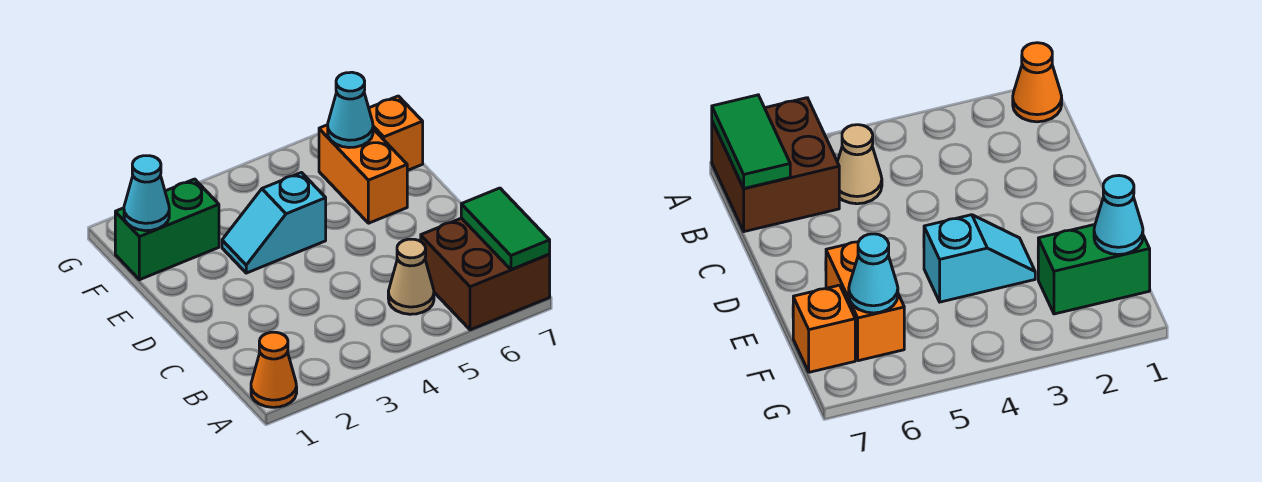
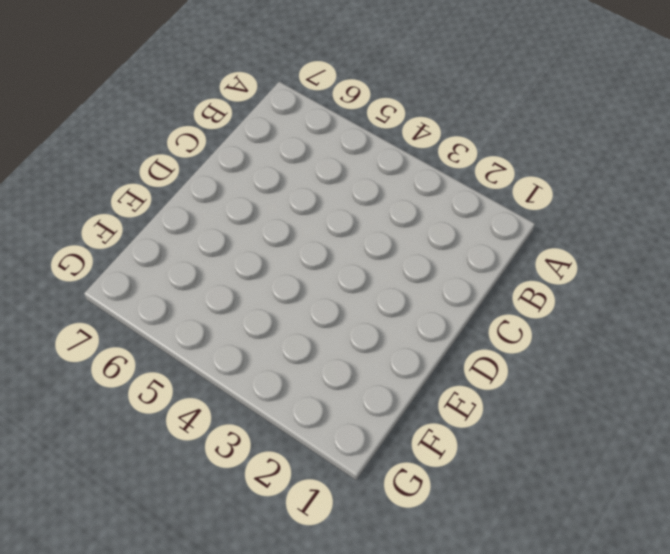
none -> orange 1x1 cone [251,332,297,407]
none -> brown 2x2 brick [421,218,550,330]

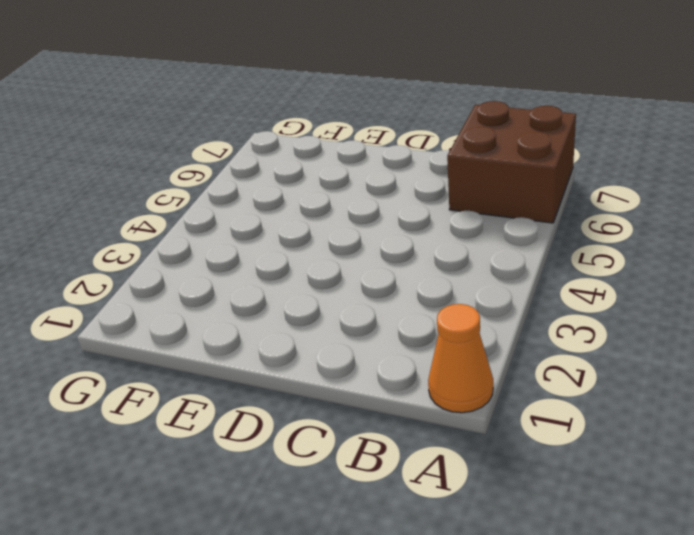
none -> tan 1x1 cone [388,239,434,314]
none -> cyan 1x2 slope [222,173,326,273]

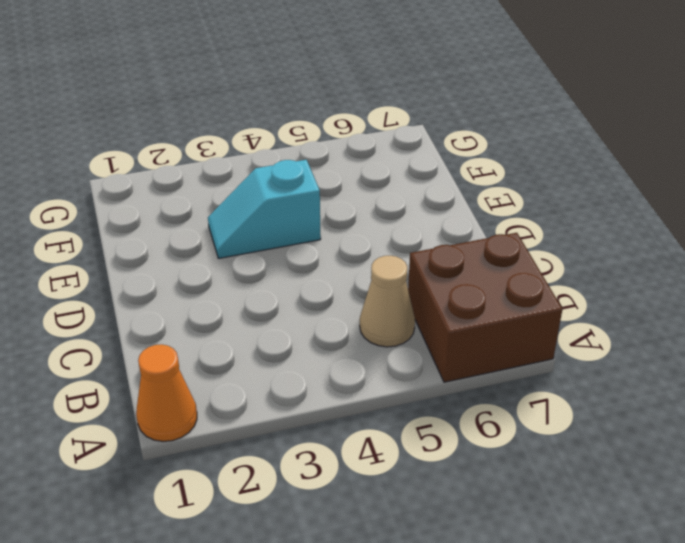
none -> orange 1x2 brick [319,125,407,223]
none -> green 1x2 brick [115,179,219,280]

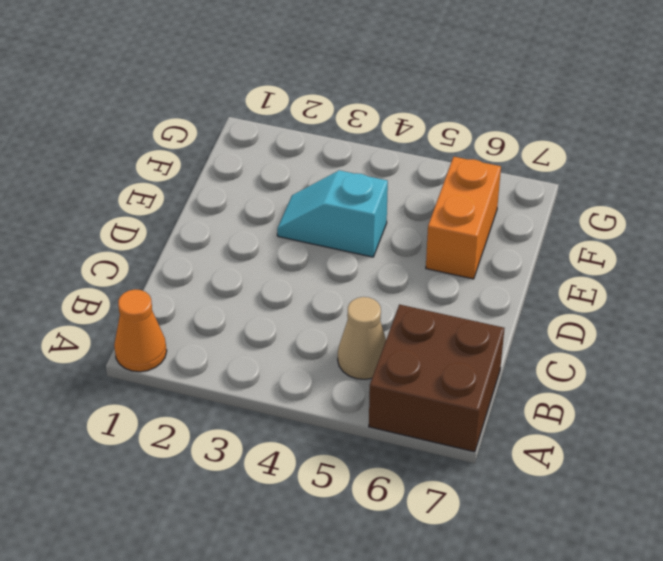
none -> green 1x2 brick [115,179,219,280]
none -> orange 1x1 brick [369,96,423,171]

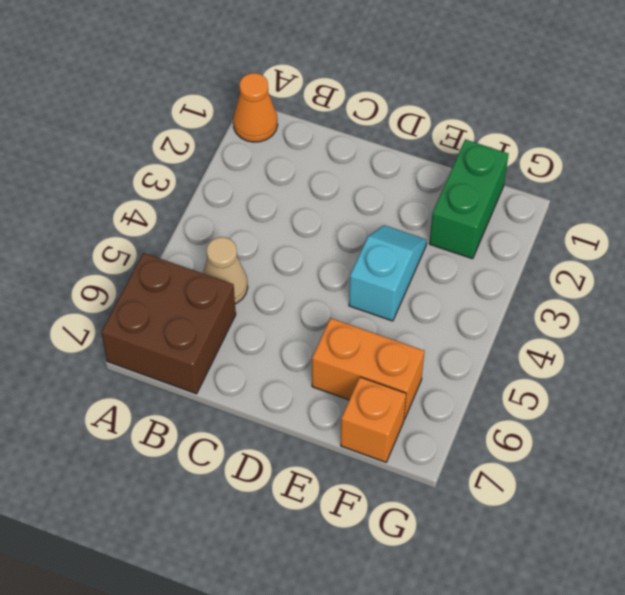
none -> green 1x2 tile [461,188,550,270]
none -> cyan 1x1 cone [124,156,169,231]

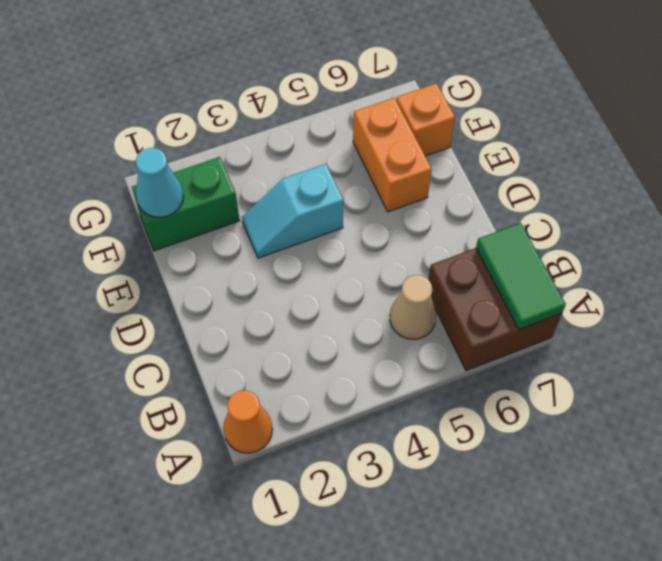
none -> cyan 1x1 cone [328,72,373,148]

